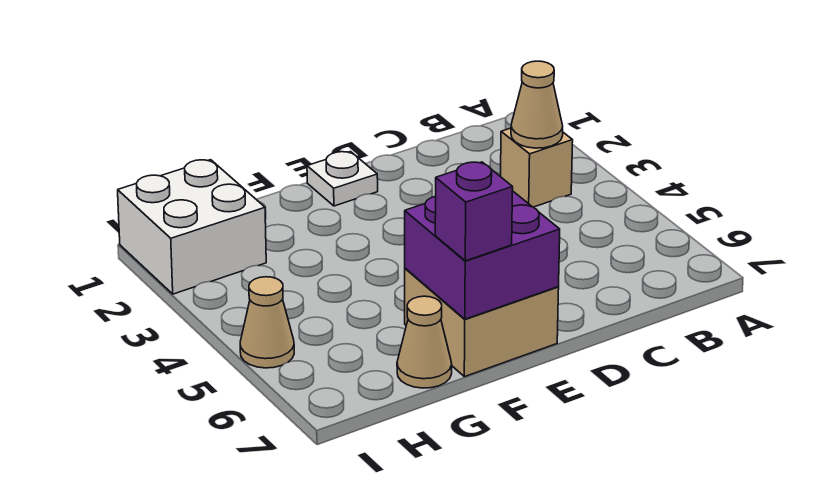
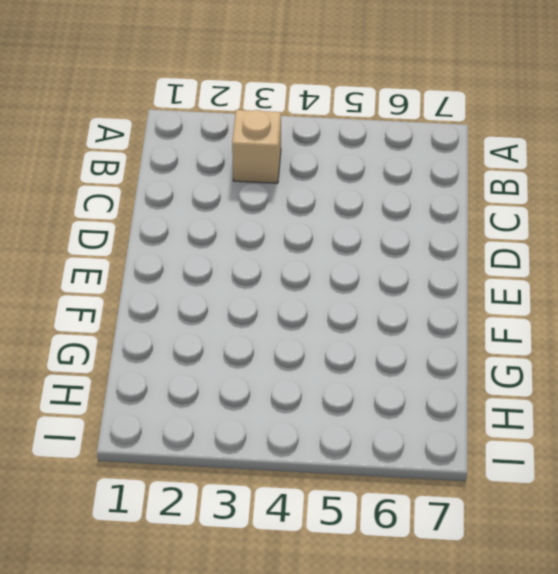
none -> white 1x1 plate [307,152,378,206]
none -> tan 2x2 brick [405,268,559,377]

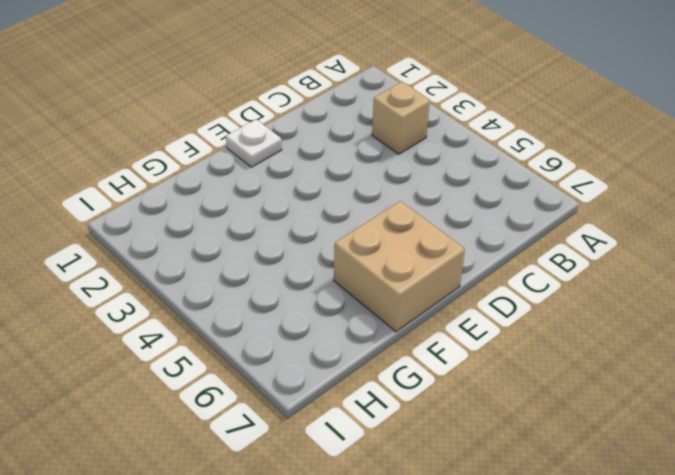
none -> tan 1x1 cone [397,296,452,388]
none -> white 2x2 brick [118,160,266,294]

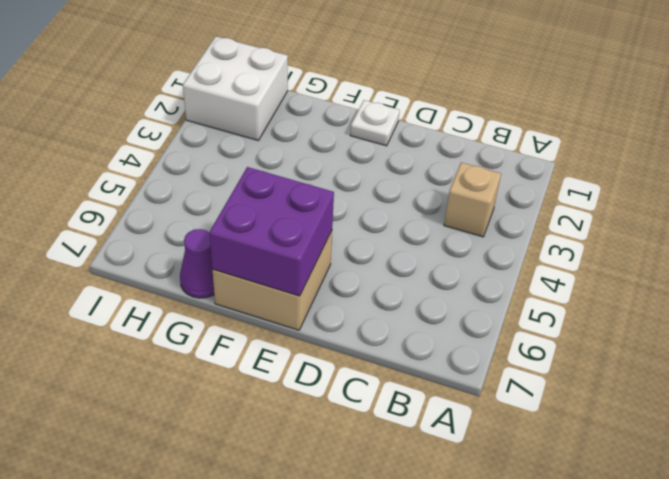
purple 1x1 cone [180,229,214,298] -> tan 1x1 cone [397,296,452,388]
none -> tan 1x1 cone [240,277,294,368]
none -> tan 1x1 cone [511,61,563,148]

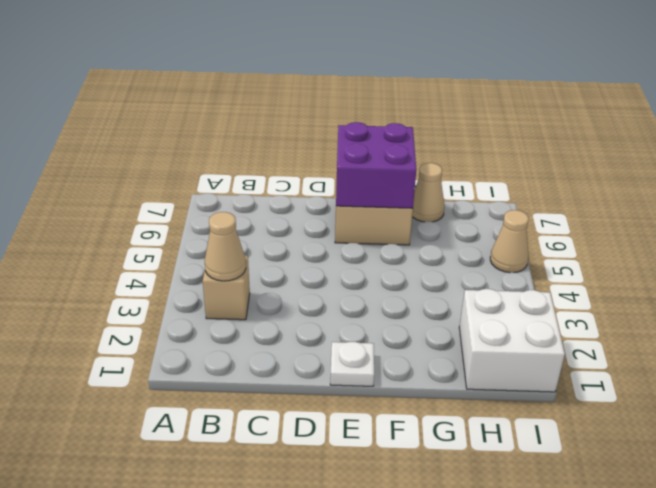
none -> purple 1x1 brick [435,162,513,261]

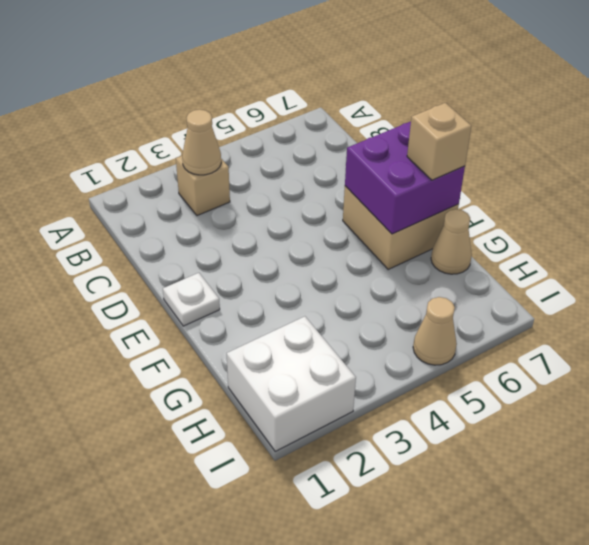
tan 1x1 brick [407,103,471,180] -> purple 1x1 brick [435,162,513,261]

